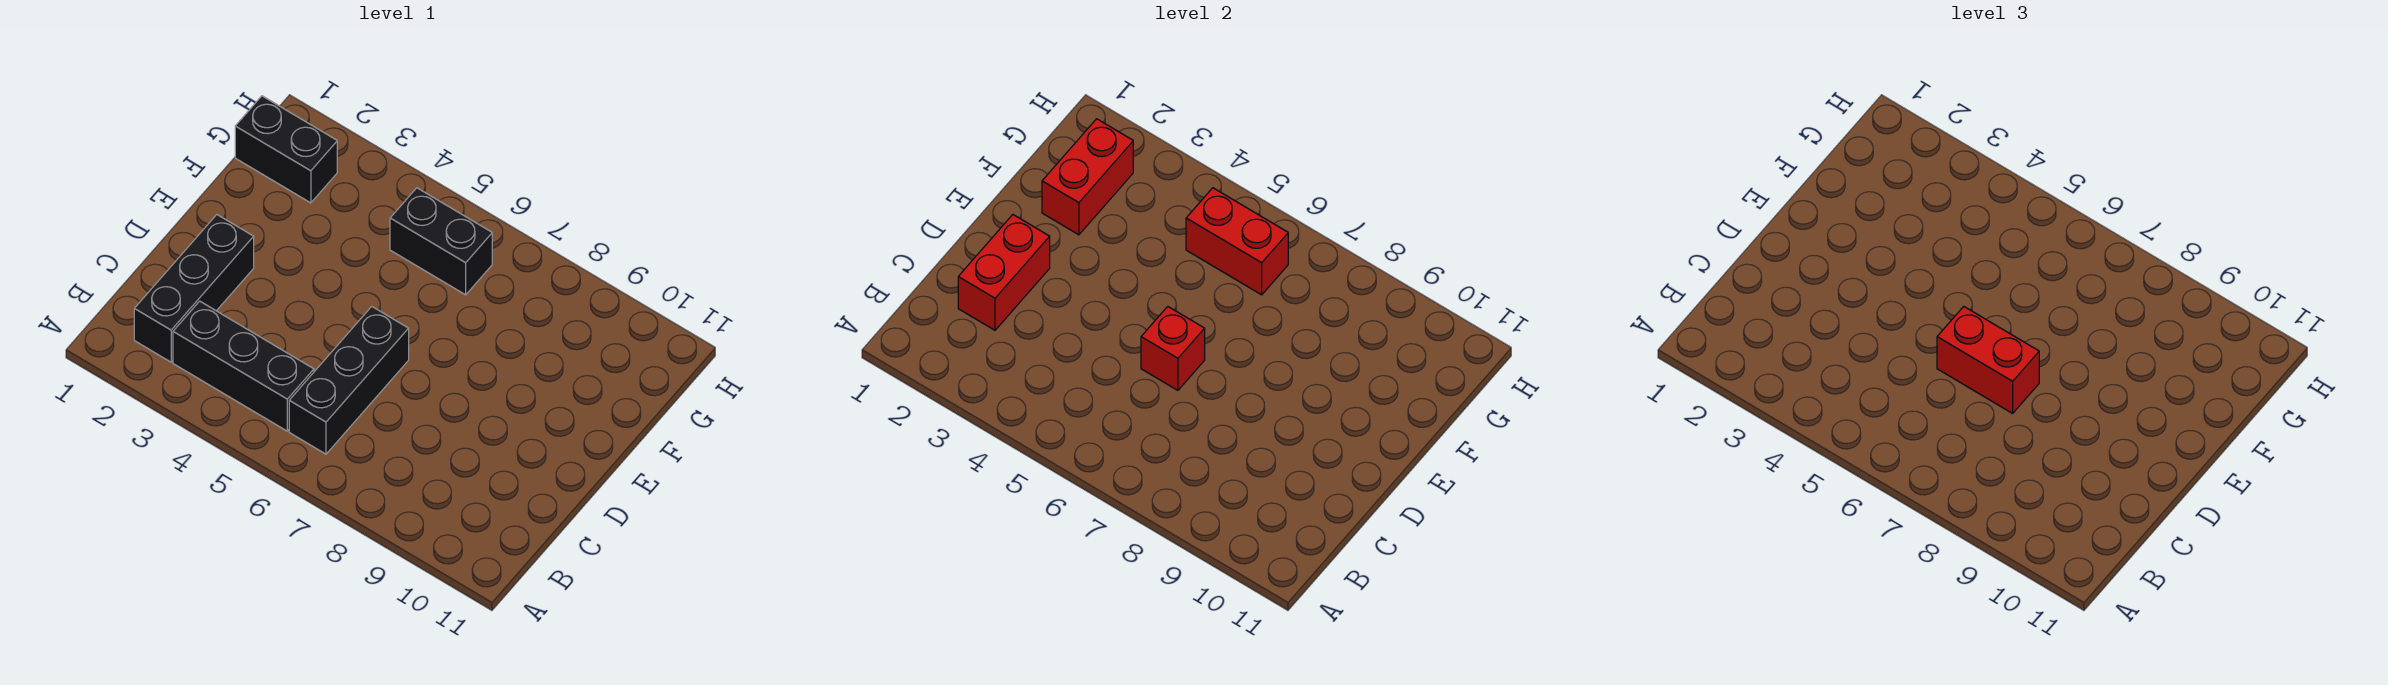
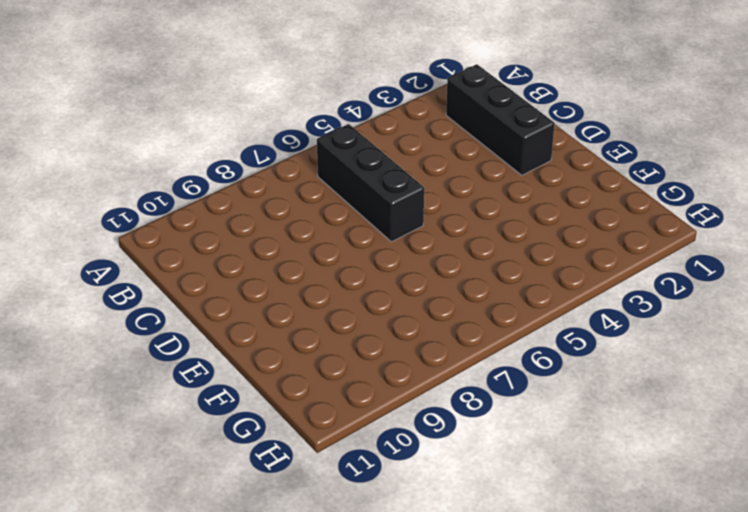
none -> black 1x3 brick [173,301,314,431]
none -> black 1x2 brick [235,96,337,203]

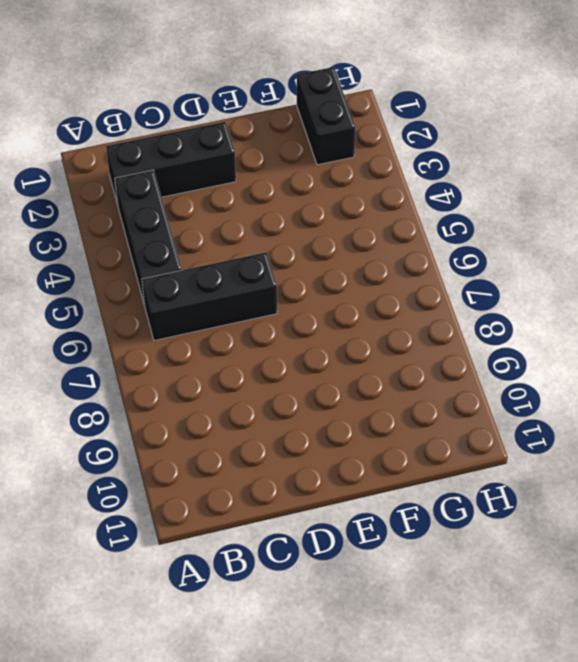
none -> black 1x2 brick [390,188,492,295]
none -> red 1x2 brick [958,215,1050,330]

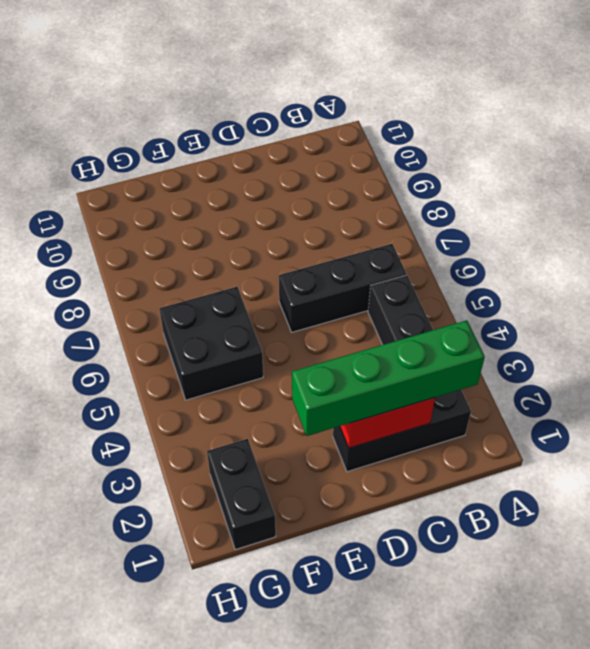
green 1x4 brick [292,320,485,436] -> none
black 2x2 brick [159,287,263,400] -> black 1x2 brick [390,188,492,295]
none -> red 1x1 brick [1141,307,1205,390]
none -> red 1x2 brick [1042,119,1133,235]

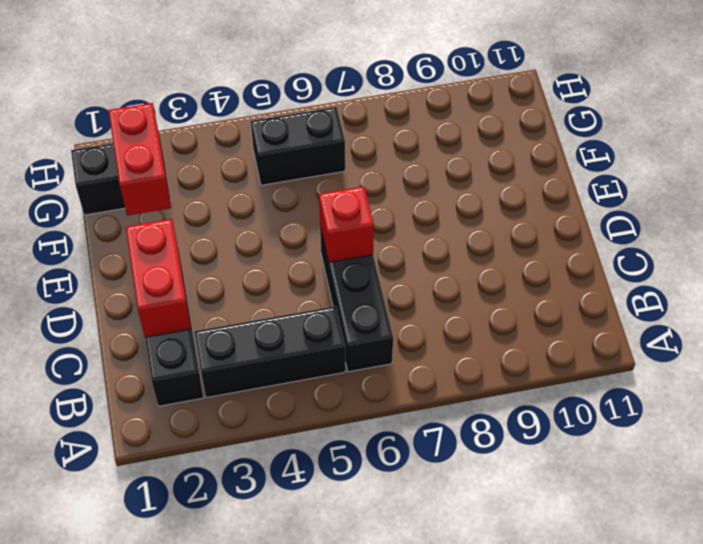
none -> red 1x2 brick [1186,188,1288,295]
none -> red 1x2 brick [1937,307,2039,413]

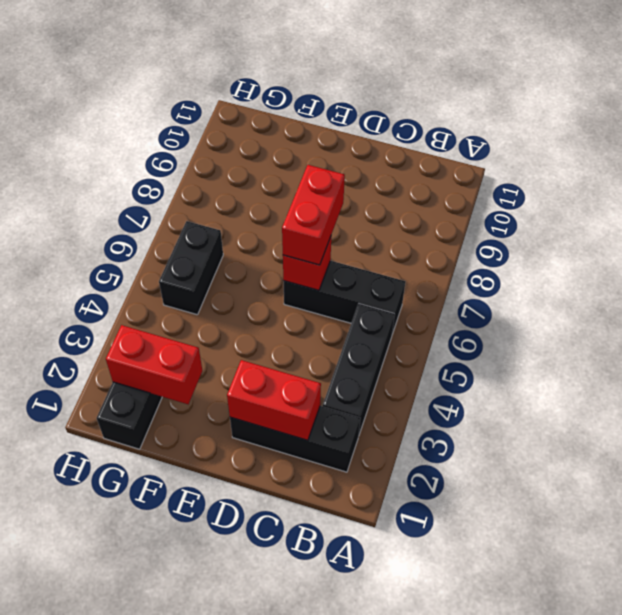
none -> red 1x2 brick [1186,188,1288,295]

